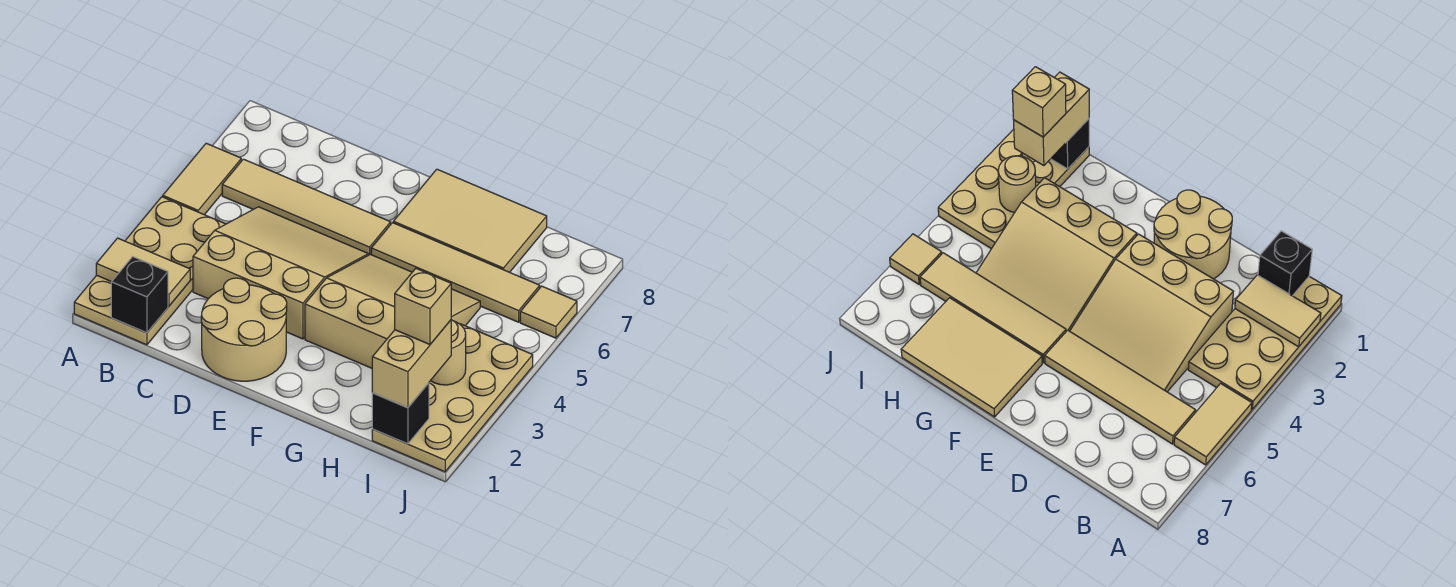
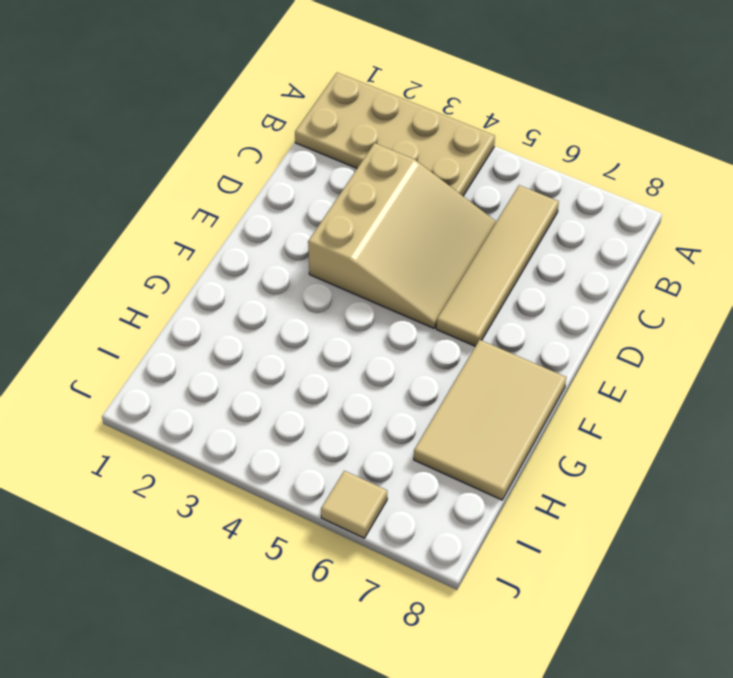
none -> tan 1x2 tile [163,143,241,215]
none -> tan 2x2 round brick [201,278,287,381]
none -> tan 3x3 slope [305,254,480,368]

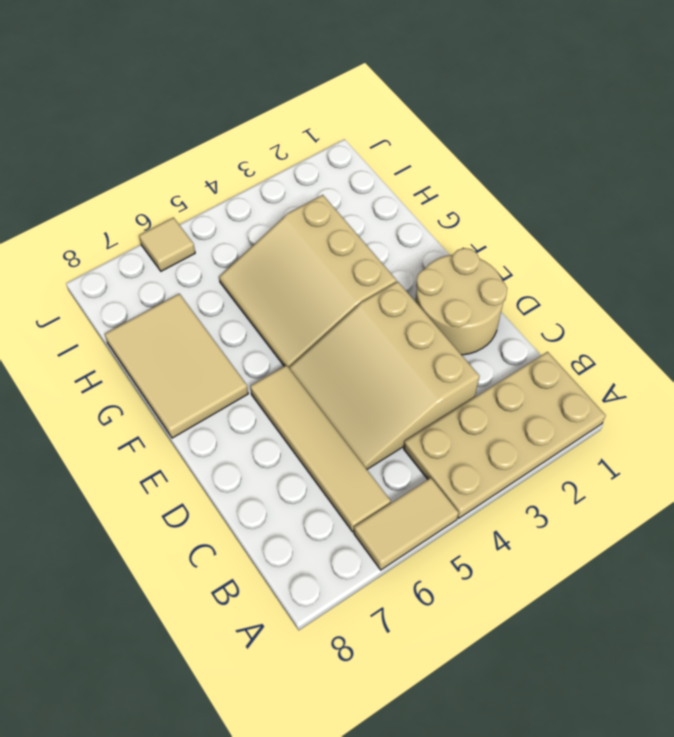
none -> tan 1x4 tile [371,223,540,322]
none -> tan 2x4 plate [372,324,533,472]
none -> tan 1x2 tile [96,238,190,306]

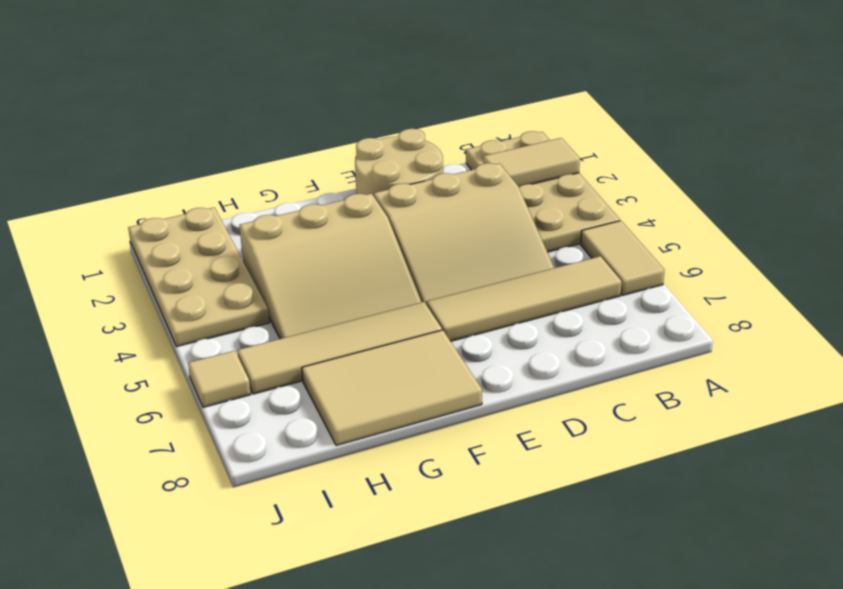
none -> black 1x1 brick [111,257,168,333]
none -> black 1x1 brick [372,383,429,444]
none -> tan 1x1 round brick [431,320,466,385]

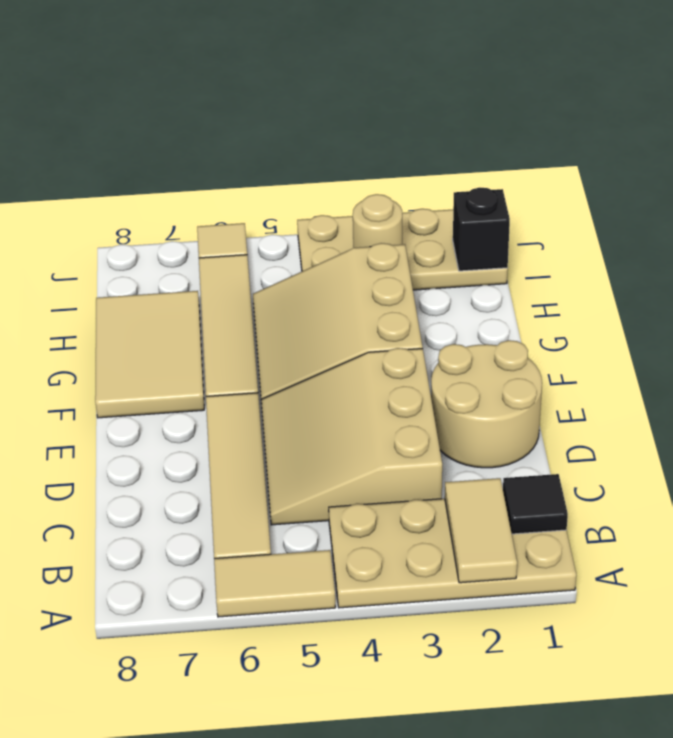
black 1x1 tile [503,474,568,534] -> black 1x1 brick [111,257,168,333]
none -> tan 1x2 brick [372,320,451,408]
none -> tan 1x1 brick [395,269,451,344]

